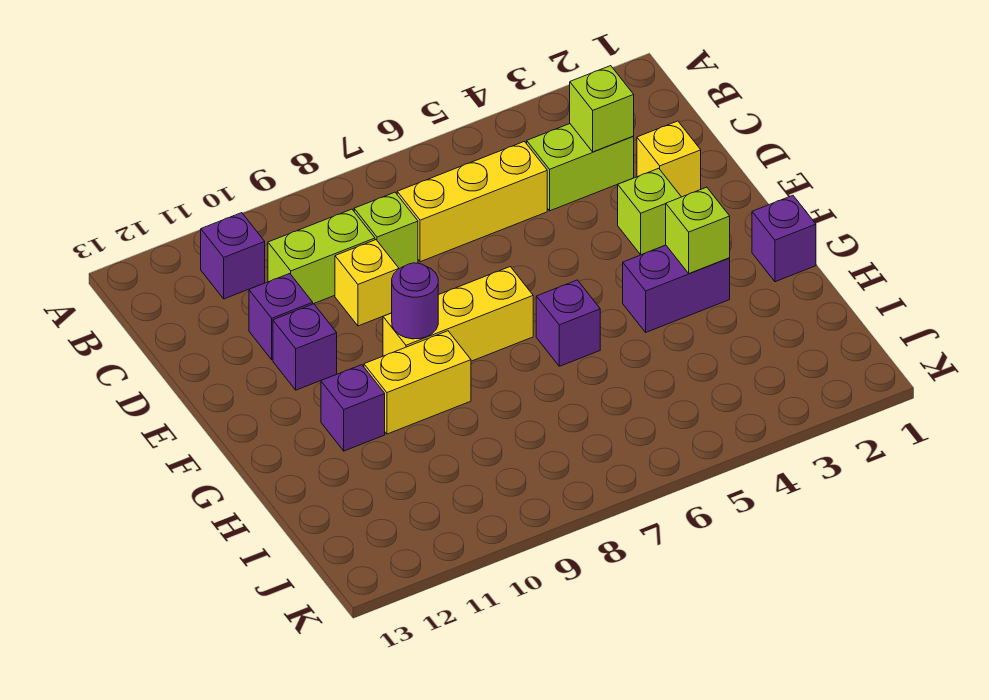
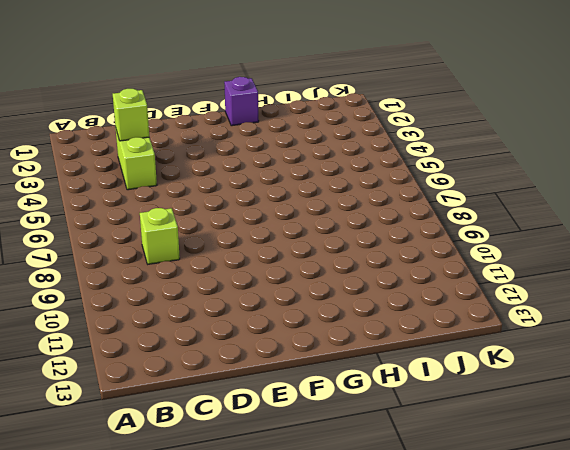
none -> purple 1x1 brick [201,213,265,299]
none -> yellow 1x3 brick [397,142,547,262]
none -> lime 1x2 brick [268,209,375,304]

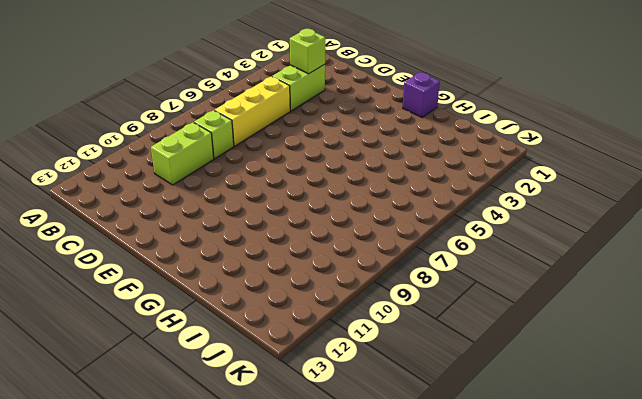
none -> purple 1x1 brick [201,213,265,299]
none -> yellow 1x1 brick [637,121,701,197]
none -> yellow 1x1 brick [335,240,399,326]

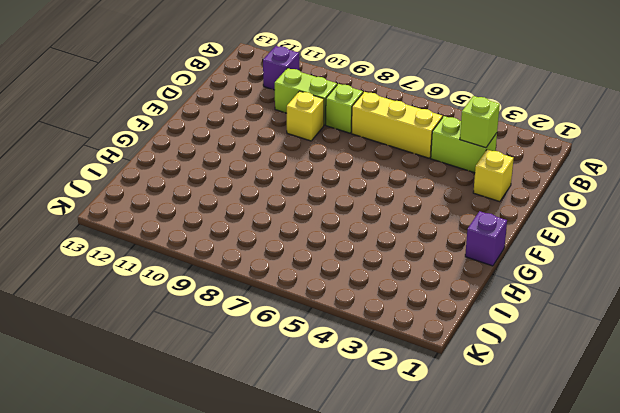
none -> purple 1x1 brick [249,274,313,360]
none -> lime 1x1 brick [618,168,681,255]
none -> purple 1x1 brick [273,304,337,390]

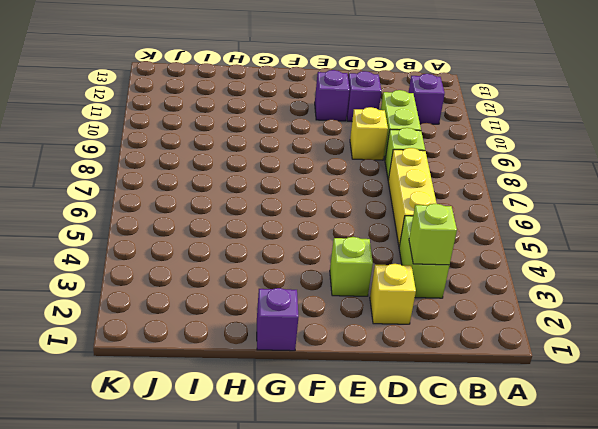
none -> yellow 1x3 brick [383,267,533,361]
none -> purple 1x2 brick [623,245,730,332]
none -> purple 1x1 brick [536,280,600,366]

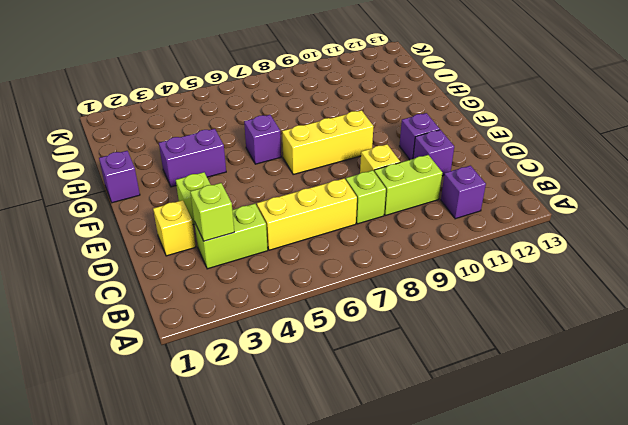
none -> yellow 1x2 brick [364,331,471,434]
none -> purple 1x1 brick [321,365,385,451]
none -> purple 1x1 round brick [392,263,438,339]

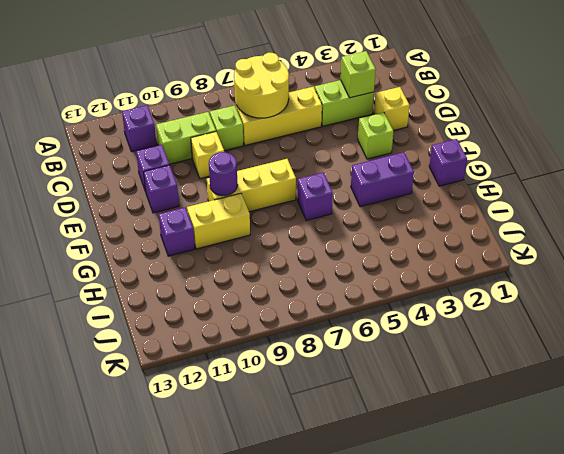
yellow 2x2 round brick [234,53,289,118] -> none
none -> lime 1x1 brick [666,187,730,273]

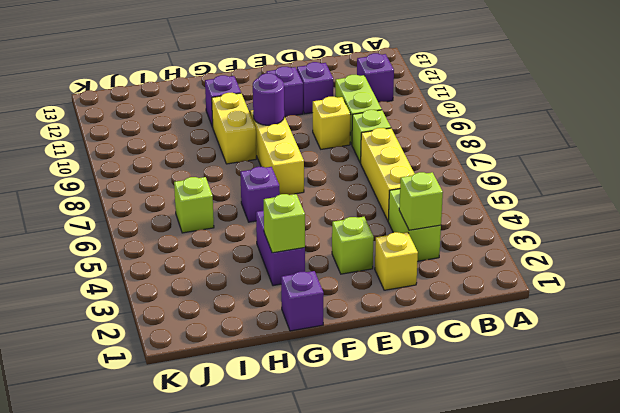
lime 1x1 brick [174,177,214,233] -> none

